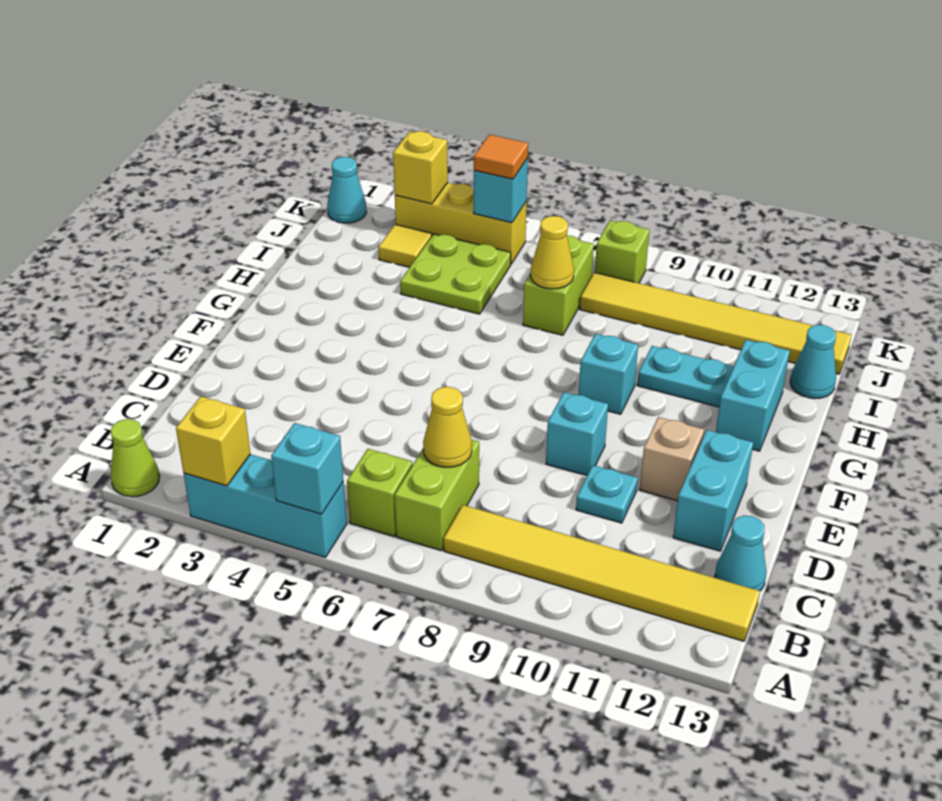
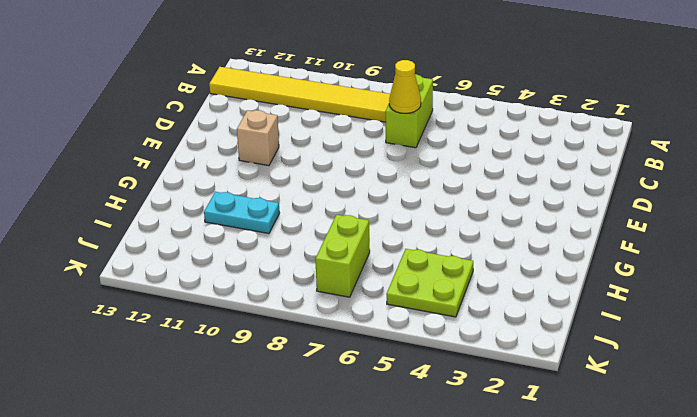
none -> lime 1x1 cone [111,419,159,497]
none -> cyan 1x3 brick [184,454,347,558]
none -> lime 1x1 brick [347,449,412,536]

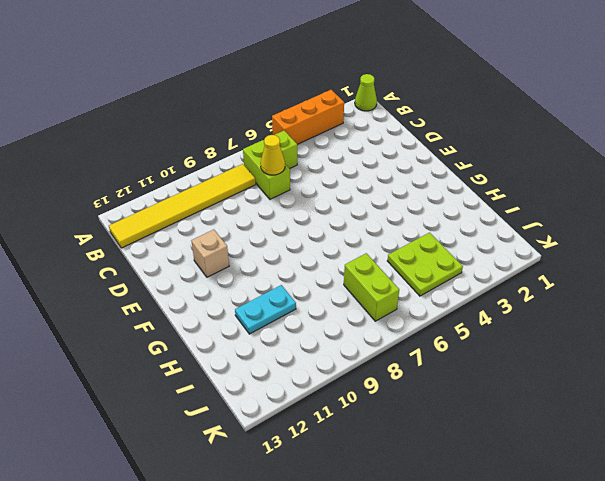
orange 1x3 brick [272,90,344,144] -> cyan 1x3 brick [184,454,347,558]
none -> cyan 1x1 cone [715,515,766,591]
none -> cyan 1x1 plate [576,465,638,523]
none -> cyan 1x2 brick [673,430,753,551]

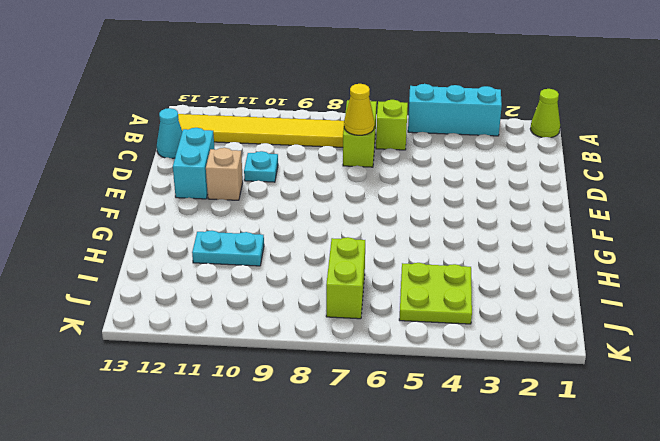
none -> cyan 1x1 brick [546,392,608,476]
none -> cyan 1x1 brick [579,334,638,414]
none -> cyan 1x2 brick [716,340,790,451]

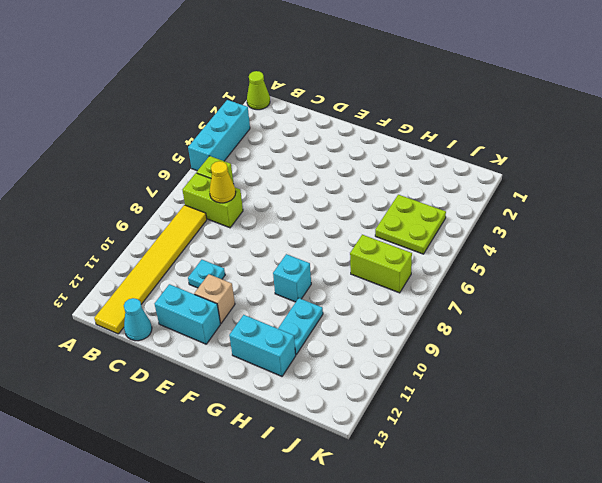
none -> cyan 1x1 brick [546,392,608,476]
none -> cyan 1x1 cone [790,325,836,399]
none -> yellow 1x1 tile [378,224,432,267]

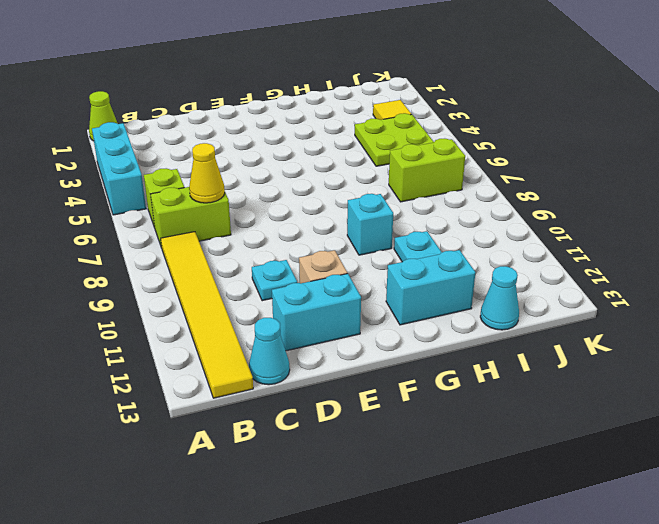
none -> cyan 1x1 brick [546,392,608,476]
none -> yellow 1x6 tile [580,272,851,374]
none -> cyan 1x1 cone [327,157,366,223]

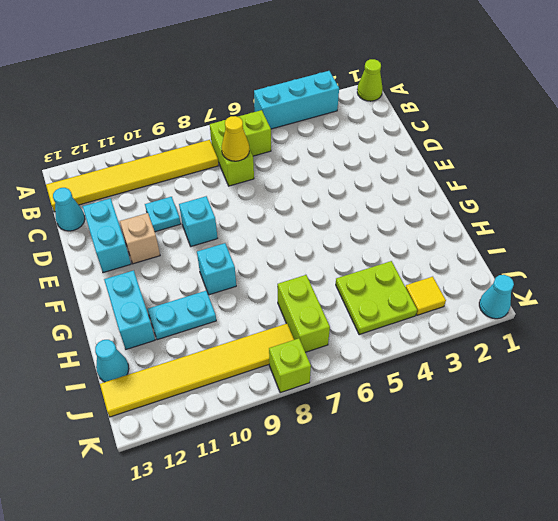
none -> yellow 1x3 brick [395,183,527,264]
none -> yellow 1x1 brick [176,396,250,486]
none -> cyan 1x1 brick [271,423,343,514]

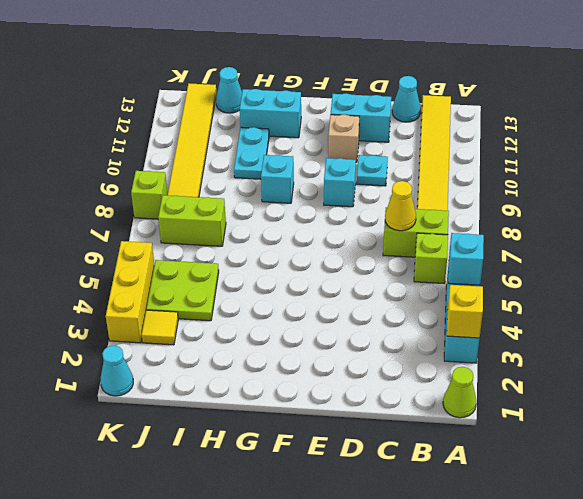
none -> yellow 1x1 cone [530,216,574,289]
none -> yellow 1x1 brick [393,131,448,204]
none -> cyan 1x1 brick [474,158,528,223]

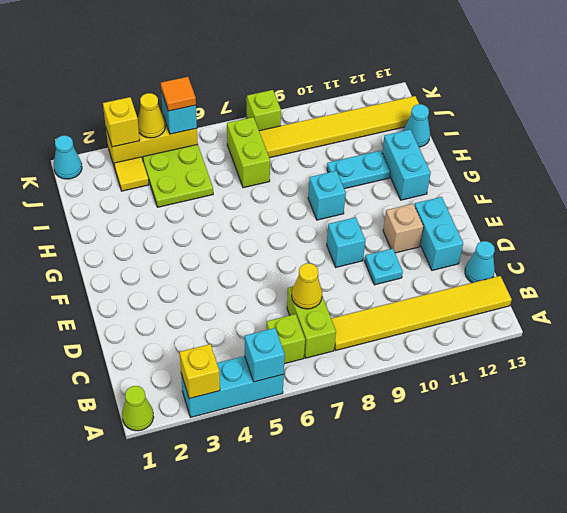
yellow 1x1 cone [138,93,165,138] -> yellow 1x1 cone moved to [530,216,574,289]

